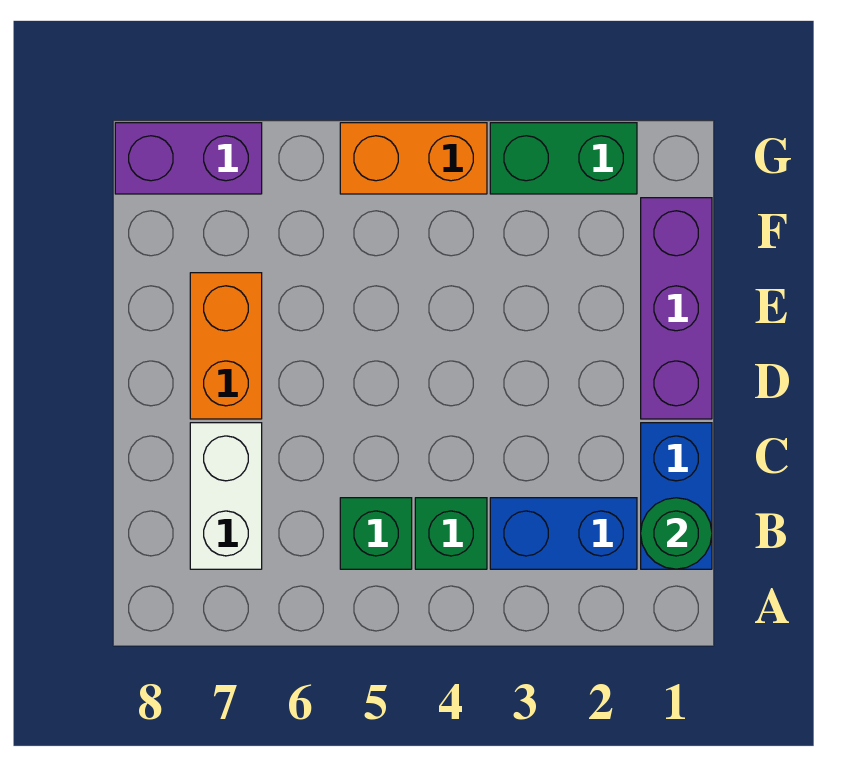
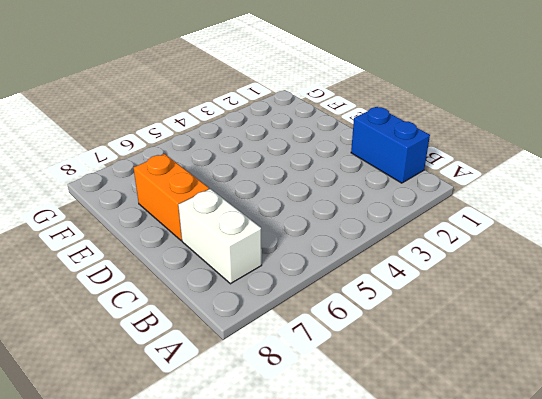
none -> blue 1x2 brick [490,498,637,569]
none -> green 1x1 brick [415,498,487,569]

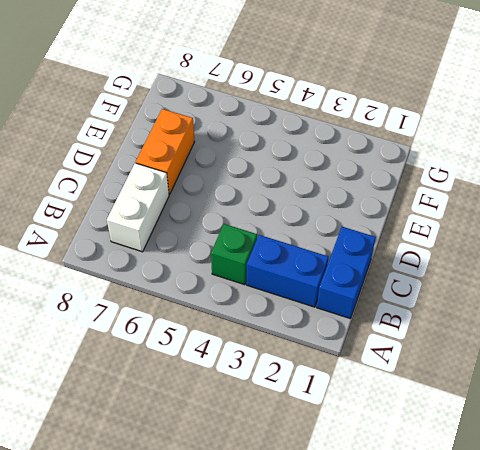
none -> green 1x1 brick [340,498,412,569]
none -> purple 1x3 brick [641,198,712,419]

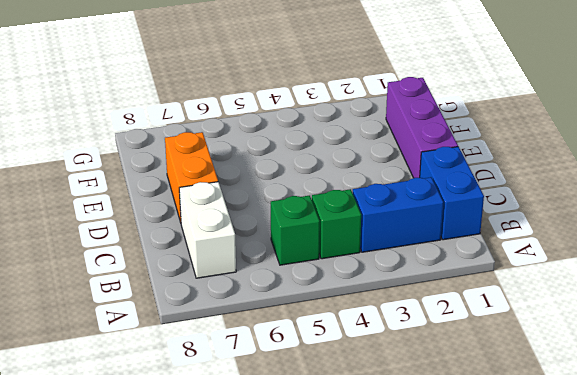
none -> green 1x2 brick [490,123,637,194]
none -> orange 1x2 brick [340,123,487,194]

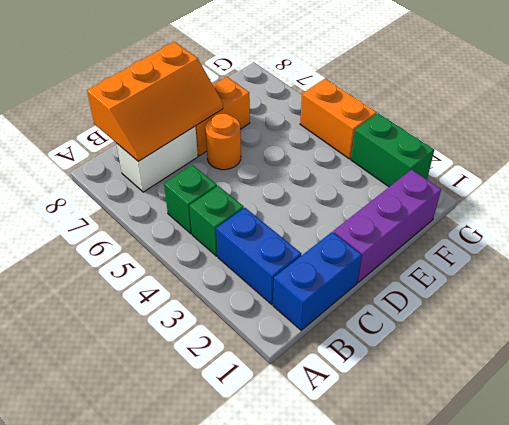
orange 2x3 slope [87,42,223,161] -> none
orange 1x1 round brick [205,114,241,170] -> none
none -> purple 1x2 brick [115,123,262,194]
none -> green 1x1 round brick [641,498,712,569]

